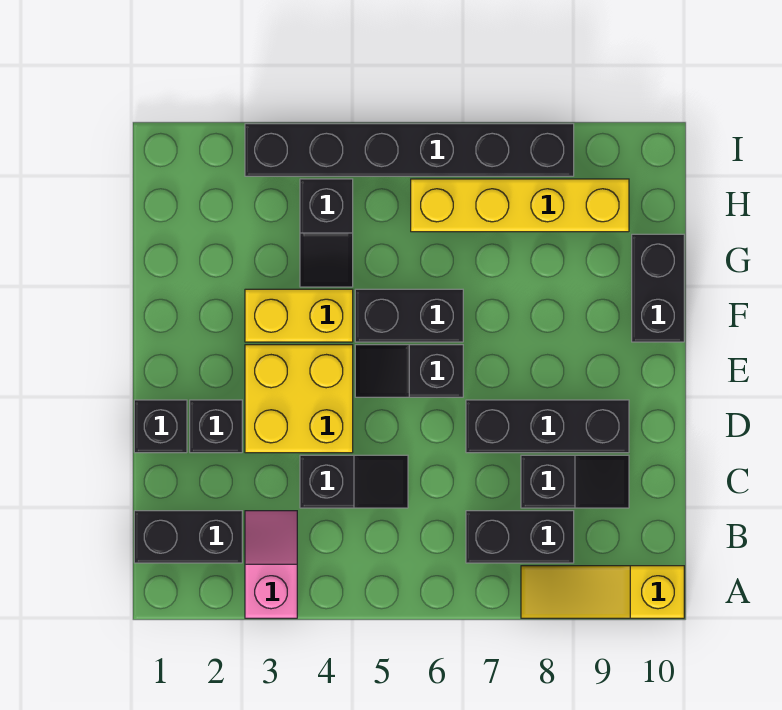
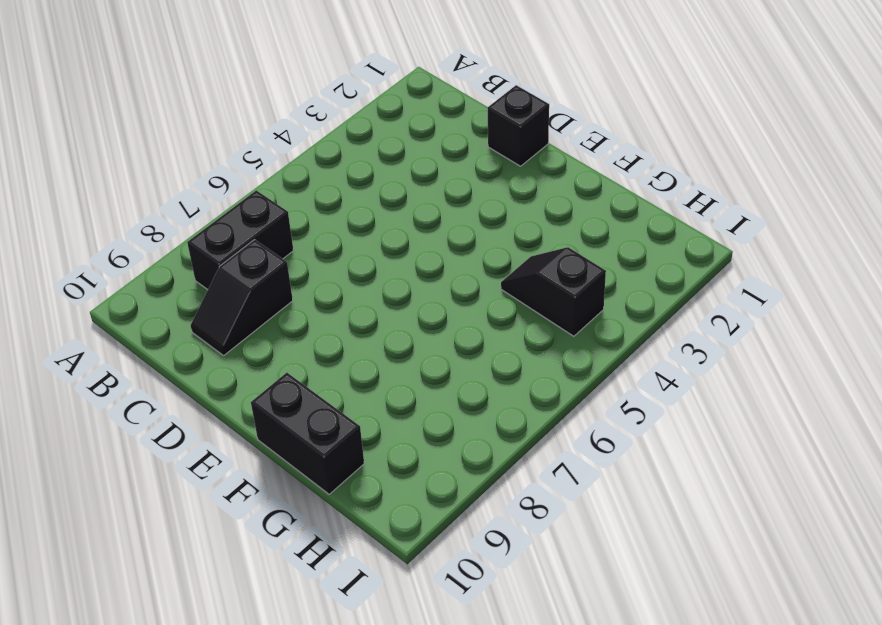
none -> pink 1x2 slope [245,511,297,618]
none -> yellow 1x3 slope [521,566,684,618]
none -> black 1x2 brick [134,511,242,563]

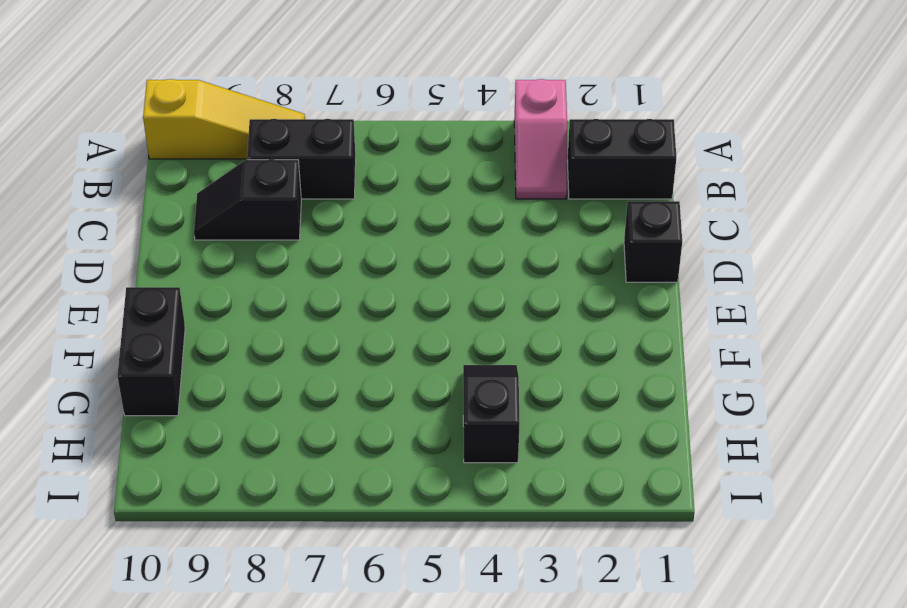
none -> black 1x2 slope [300,455,408,508]
none -> black 1x1 brick [190,400,242,453]
none -> yellow 2x2 brick [245,345,353,453]

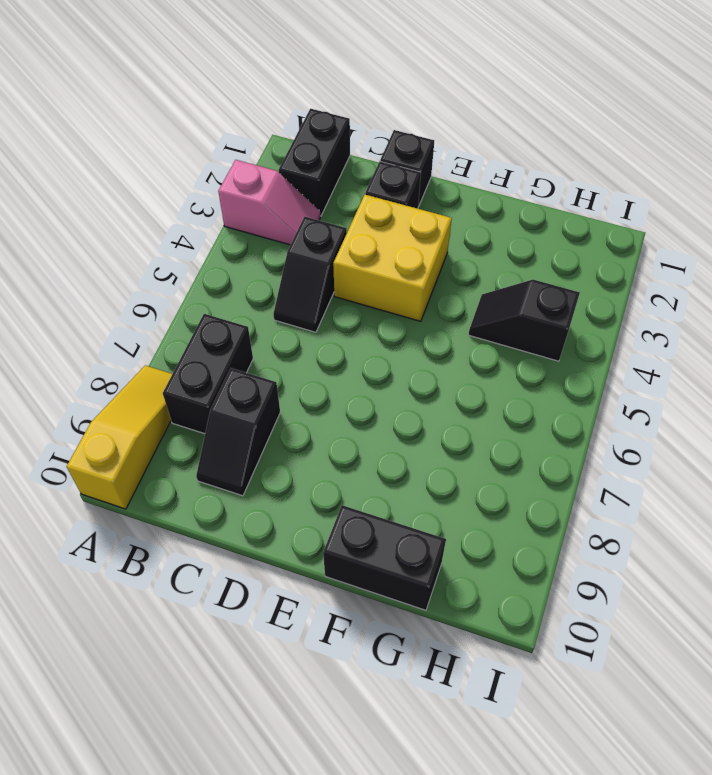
none -> black 1x3 brick [466,400,629,453]
none -> black 1x2 slope [355,345,463,397]
none -> yellow 1x2 brick [245,289,353,342]

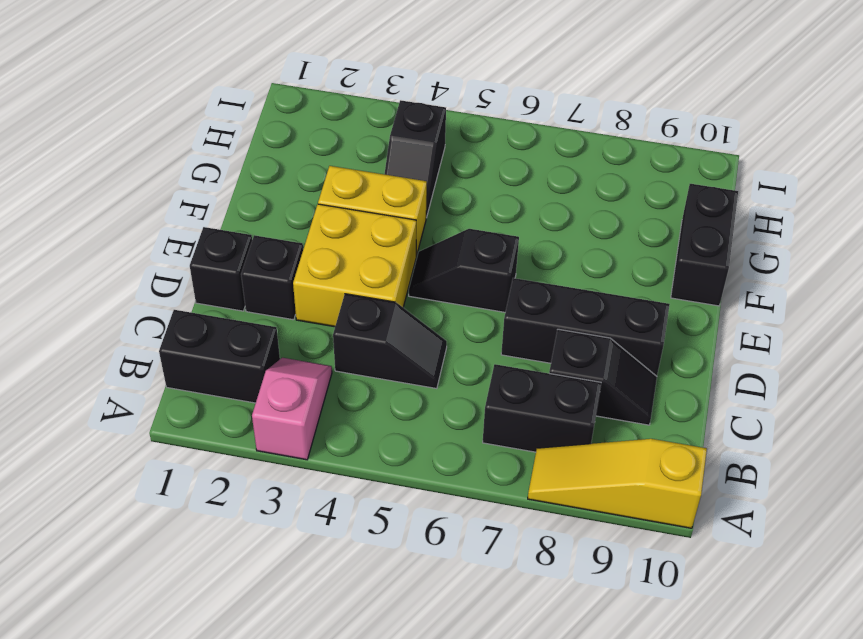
none -> black 1x2 brick [355,289,463,342]
none -> yellow 1x4 brick [411,179,629,232]
none -> black 1x6 brick [245,124,574,176]

